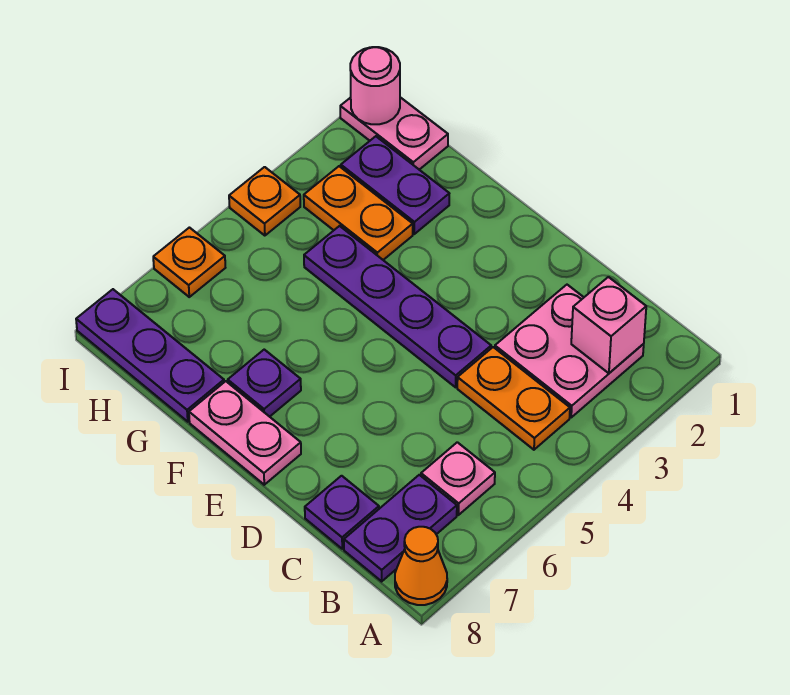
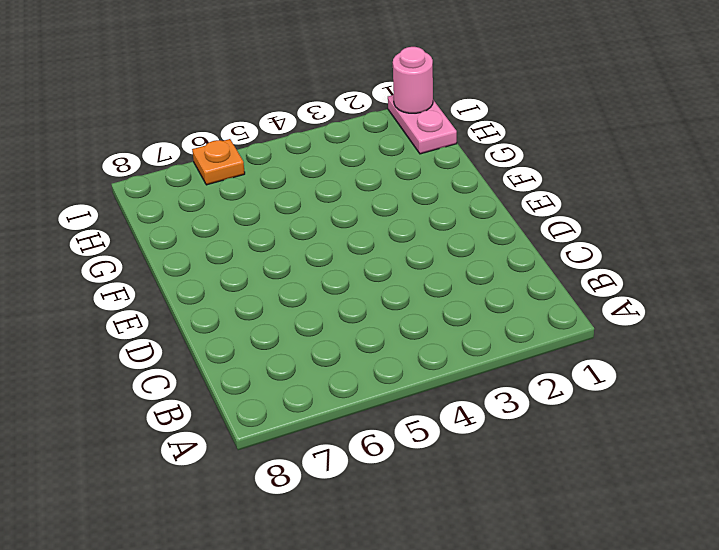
none -> orange 1x1 cone [395,527,447,605]
none -> pink 2x2 plate [495,285,644,417]
none -> orange 1x2 plate [457,347,570,450]

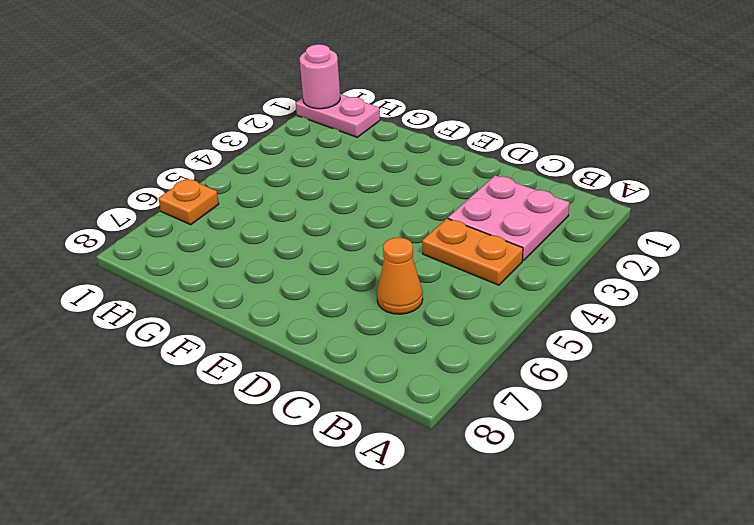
orange 1x1 cone [377,237,423,314] -> orange 1x1 cone moved to [395,527,447,605]
none -> pink 1x1 plate [421,442,495,515]
none -> purple 1x2 plate [344,475,457,581]
none -> purple 1x1 plate [305,476,379,549]

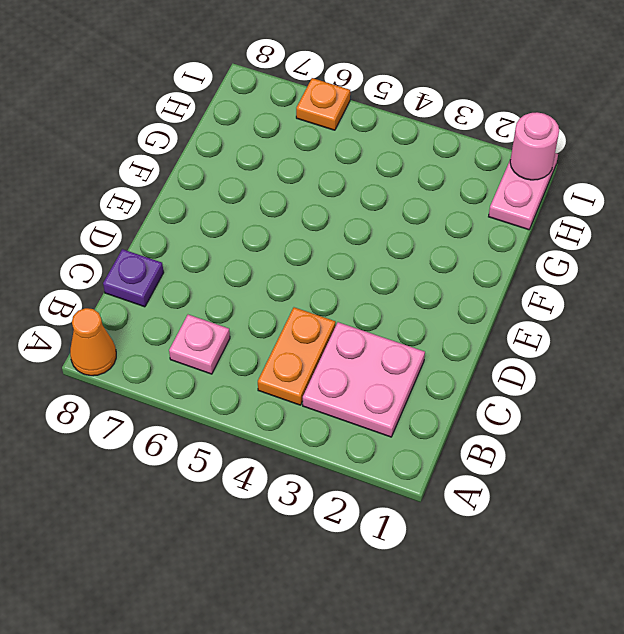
none -> purple 1x2 plate [344,475,457,581]
none -> purple 1x4 plate [304,226,491,387]
none -> pink 1x2 plate [189,381,301,485]

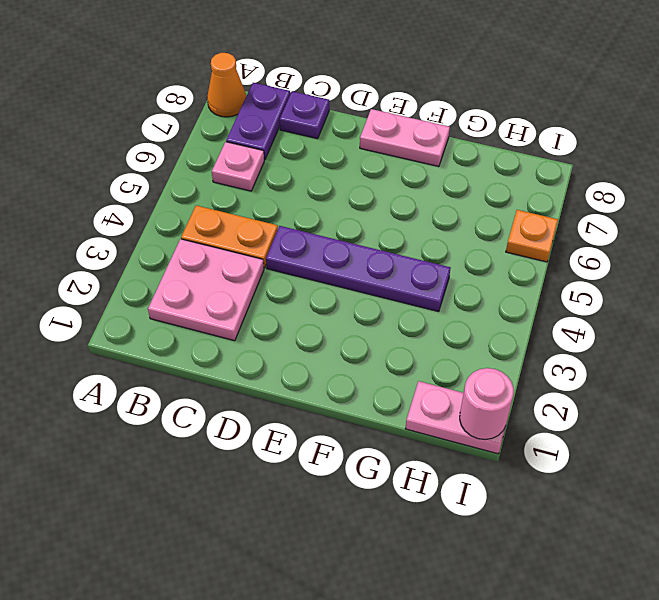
none -> purple 1x1 plate [228,350,301,417]
none -> purple 1x2 plate [341,136,449,234]
none -> orange 1x2 plate [304,166,413,260]

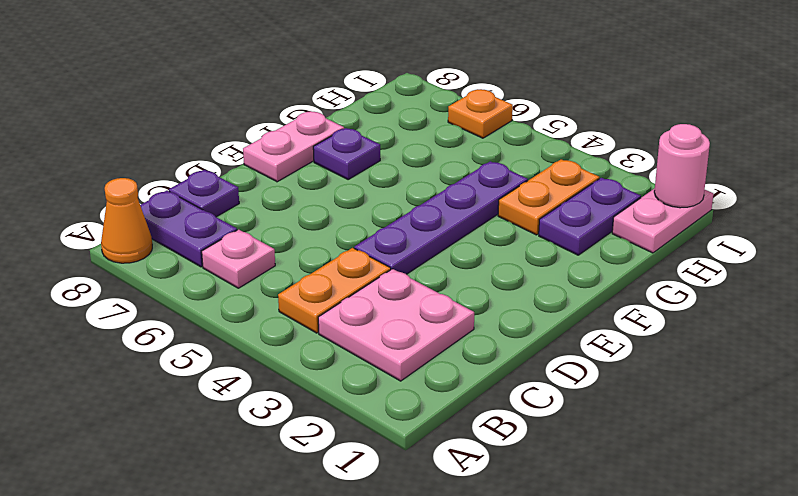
none -> purple 1x3 plate [76,289,224,422]
none -> orange 1x1 plate [229,167,300,236]
none -> pink 1x1 brick [571,277,646,373]

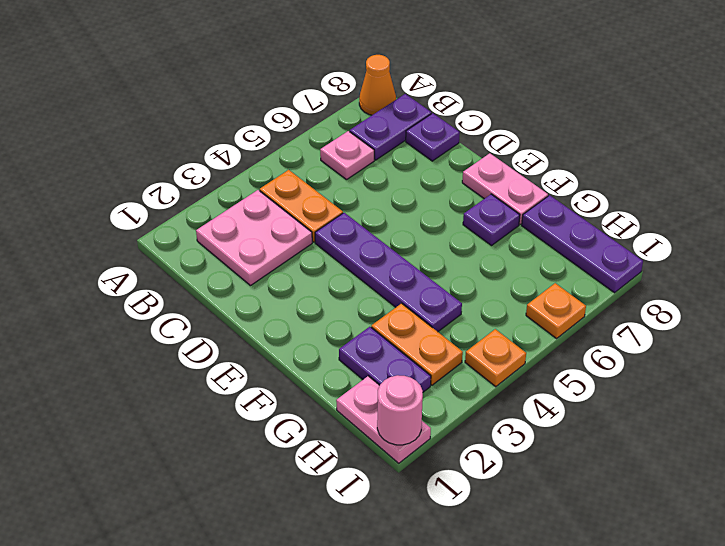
none -> pink 1x1 brick [571,277,646,373]

